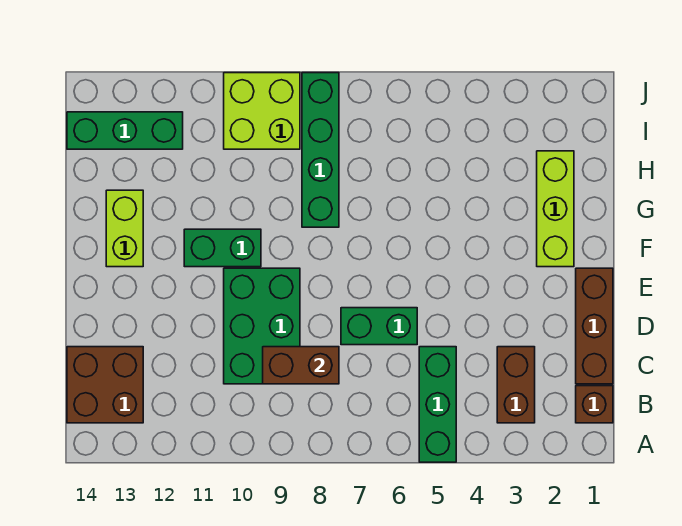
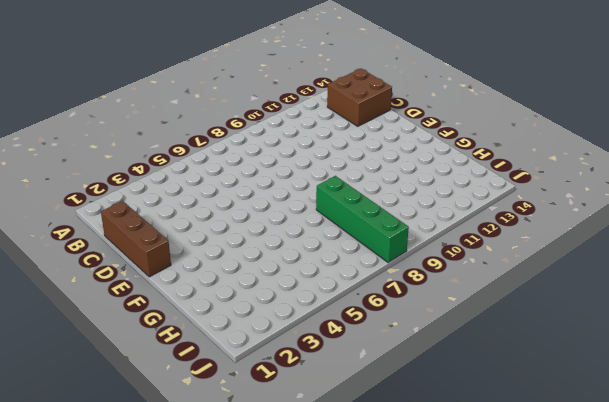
none -> green 1x3 brick [419,347,456,462]
none -> brown 1x1 brick [576,386,613,423]
none -> brown 1x2 brick [497,347,535,423]

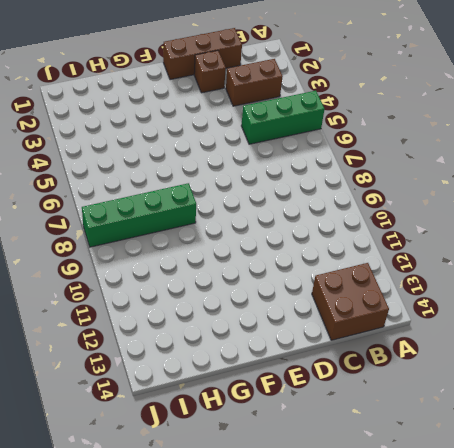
brown 1x1 brick [194,51,226,93] -> brown 1x1 brick moved to [576,386,613,423]
none -> green 2x3 brick [224,268,300,384]
none -> green 1x2 brick [341,308,417,345]
none -> lime 1x3 brick [537,151,574,267]

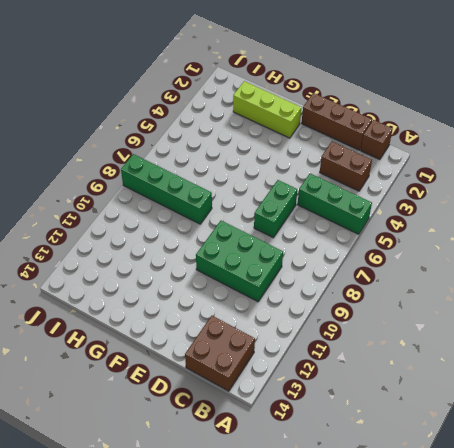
none -> green 1x2 brick [184,229,261,267]
none -> lime 1x2 brick [106,190,143,267]
none -> lime 2x2 brick [224,73,300,149]

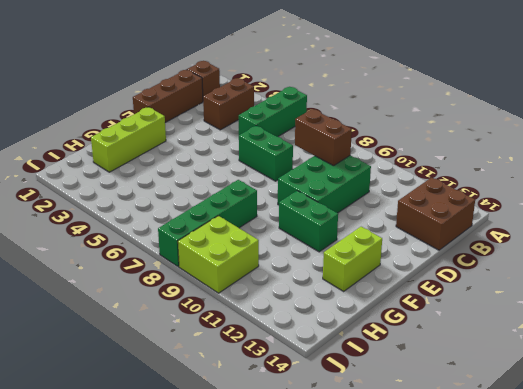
none -> green 1x3 brick [67,112,183,149]

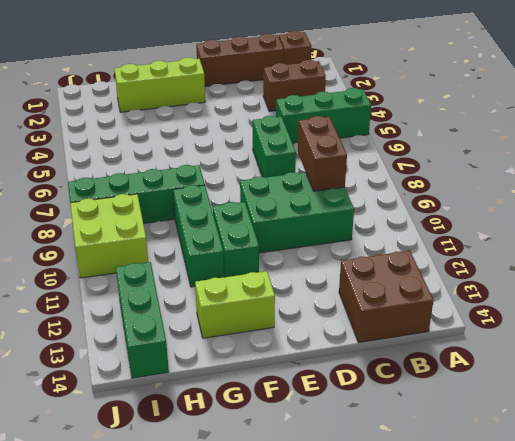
green 1x3 brick [173,185,224,287] -> none

